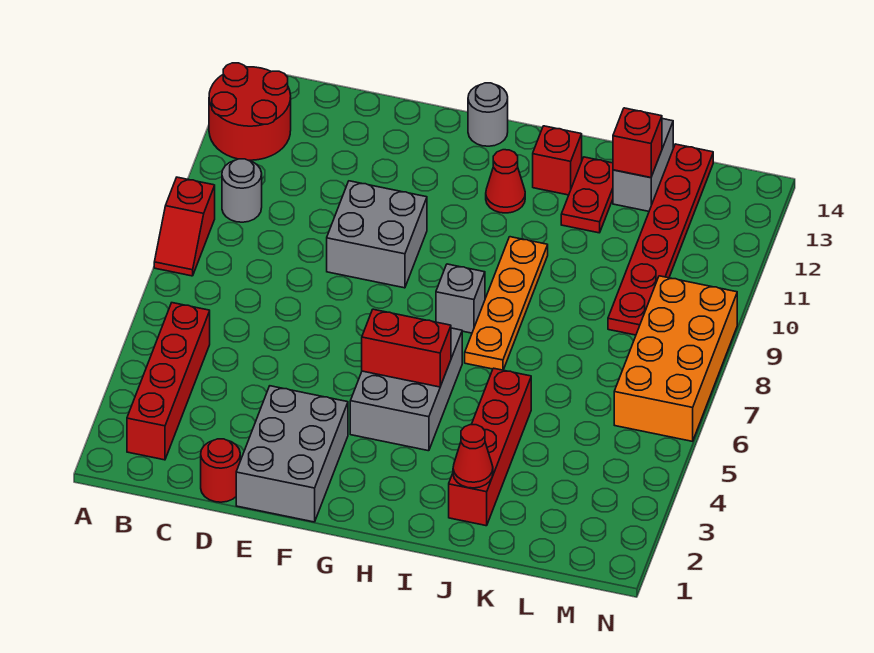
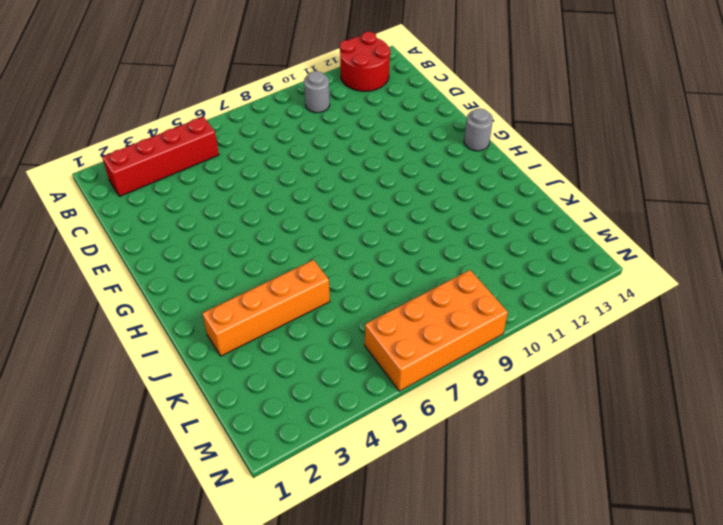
orange 1x4 brick [202,260,330,356] -> red 1x4 brick [449,368,531,526]
none -> red 1x2 slope [154,177,215,276]
none -> red 1x1 round brick [201,439,240,502]
none -> grey 2x3 brick [236,386,348,522]

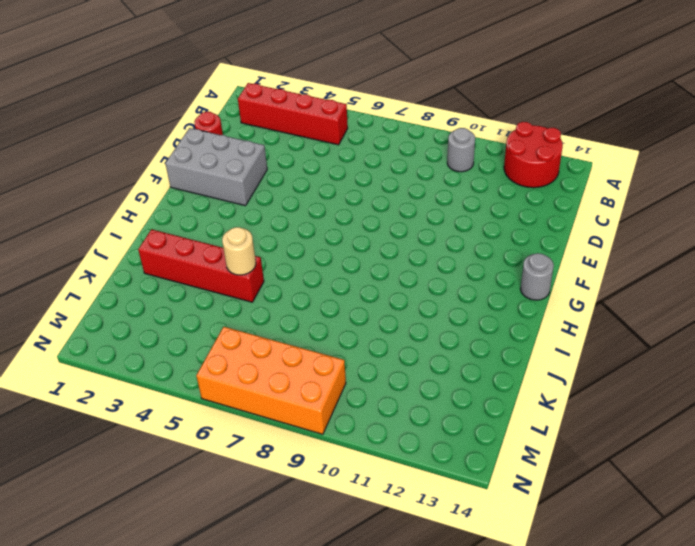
tan 1x1 round brick [222,227,256,275] -> none
none -> red 1x2 slope [154,177,215,276]
none -> grey 2x2 brick [327,181,427,288]
none -> grey 2x3 brick [350,328,462,451]

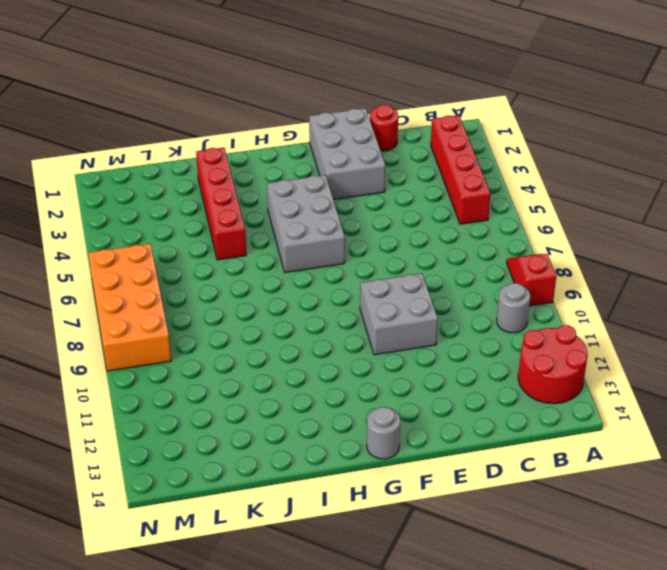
none -> grey 1x1 brick [436,264,485,333]
none -> red 1x1 cone [486,150,525,213]
none -> orange 1x4 plate [465,237,548,370]

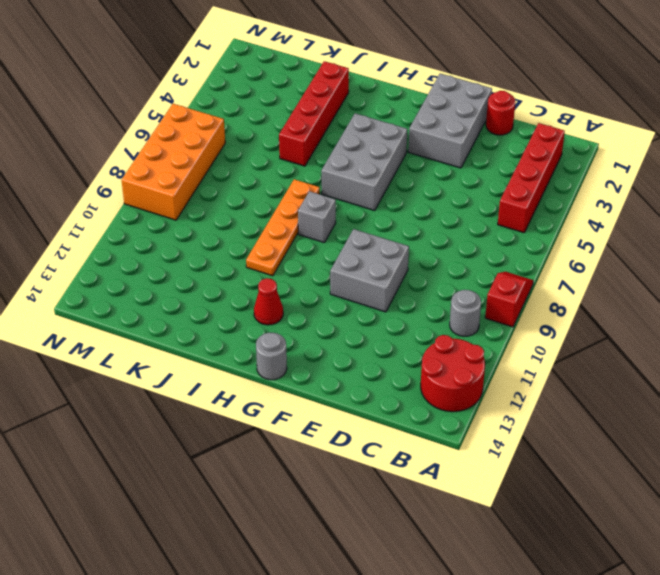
none -> red 1x1 brick [533,126,582,195]
none -> red 1x2 plate [561,157,613,233]
none -> grey 1x2 brick [613,119,673,211]

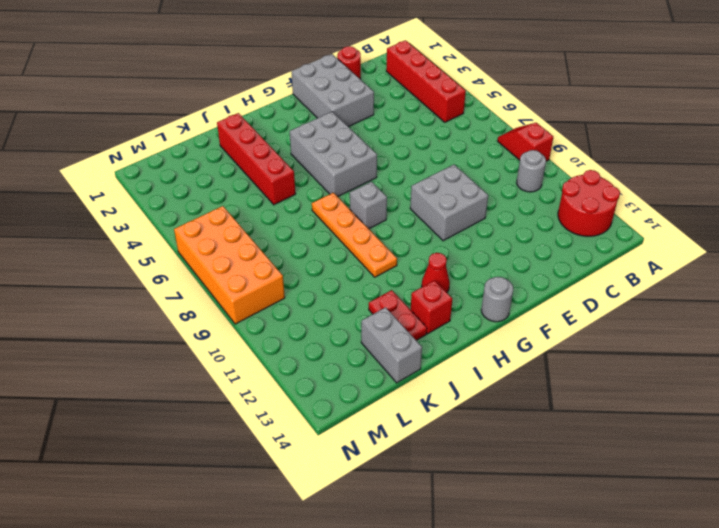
none -> red 1x6 plate [608,144,713,335]
none -> red 1x2 brick [362,309,451,387]
none -> red 1x1 cone [453,425,493,488]

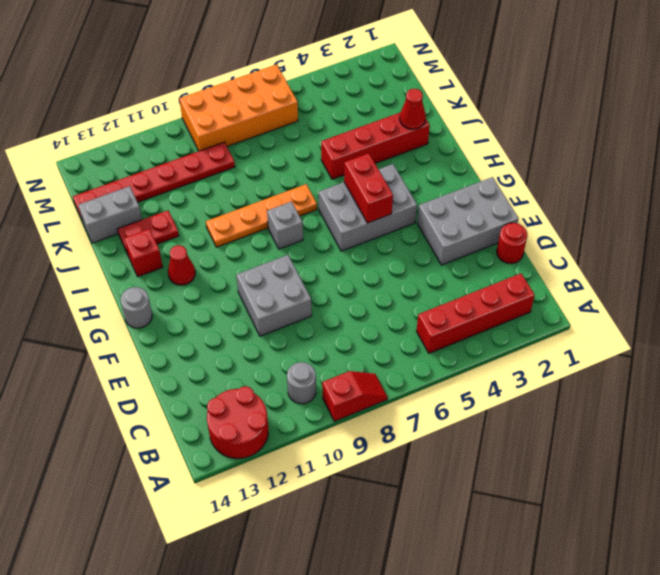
none -> red 1x1 brick [613,108,662,178]

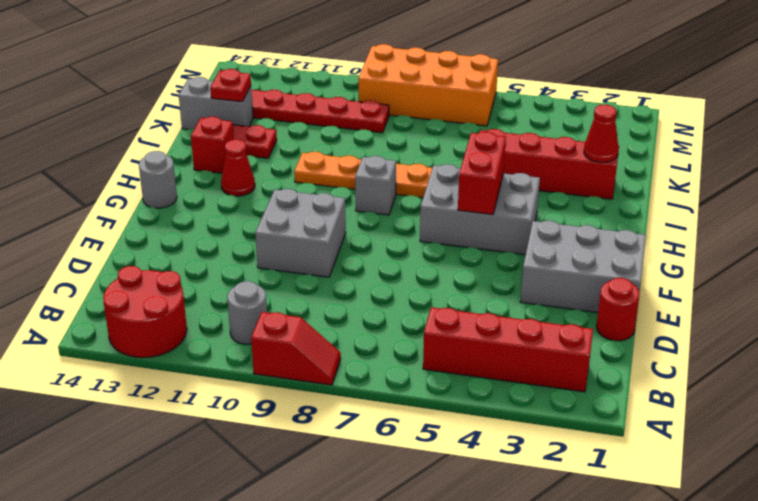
red 1x1 plate [210,69,251,102] -> red 1x1 brick [613,108,662,178]

